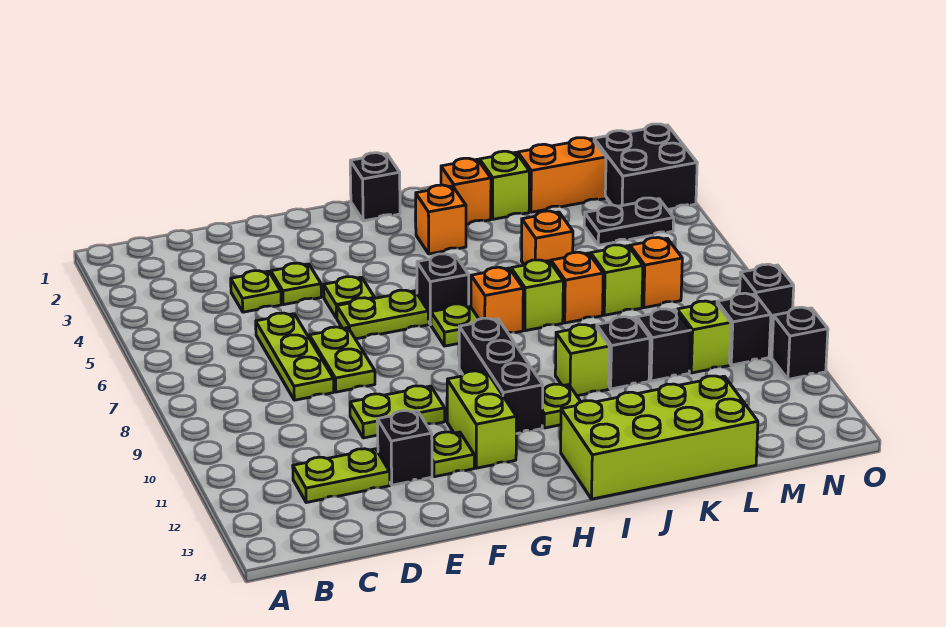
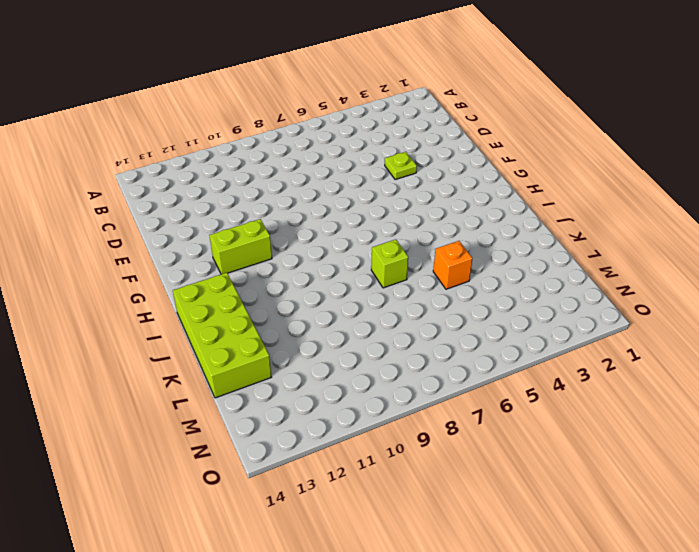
none -> lime 1x2 plate [293,449,390,503]
none -> lime 1x1 plate [231,271,281,312]
none -> lime 1x3 plate [256,313,334,400]
none -> lime 1x2 plate [309,327,375,392]

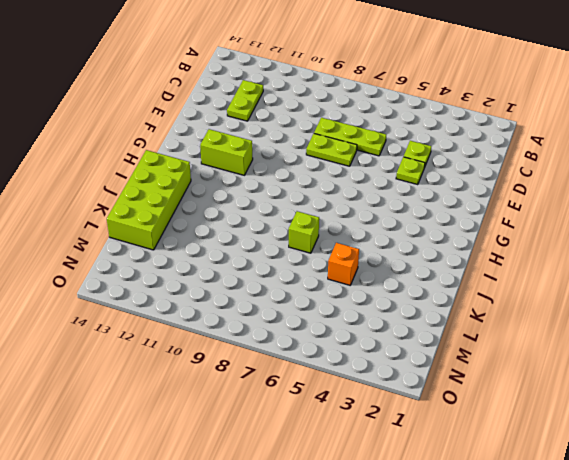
none -> lime 1x2 plate [350,386,445,438]
none -> black 1x1 brick [377,411,432,485]
none -> lime 1x1 plate [324,277,374,318]
none -> lime 1x2 plate [337,290,429,339]

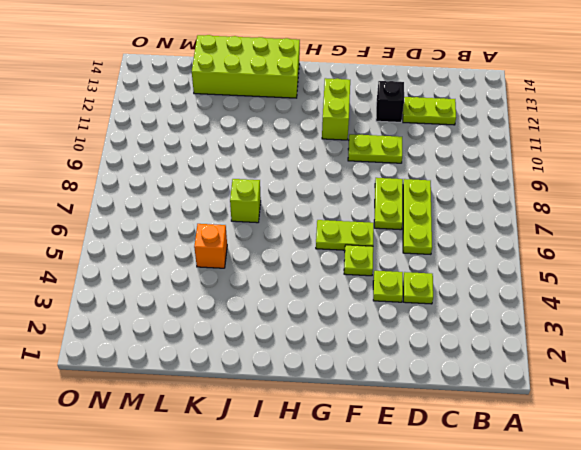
none -> lime 1x1 plate [432,432,474,477]
none -> black 1x1 brick [350,153,400,221]
none -> black 1x1 brick [417,254,469,325]
none -> lime 1x1 plate [431,304,479,346]

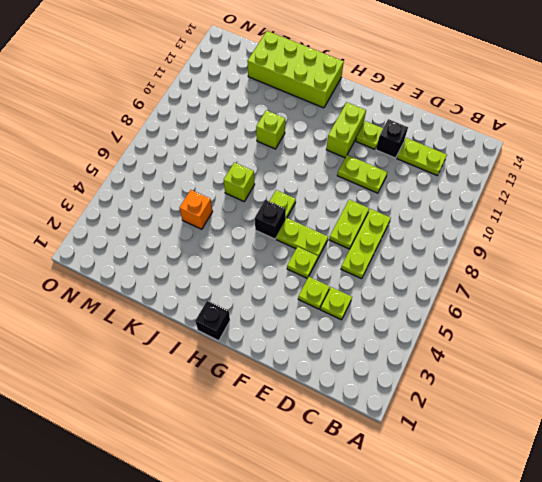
none -> black 1x3 brick [459,318,543,434]
none -> orange 1x1 brick [416,185,466,254]
none -> orange 1x1 brick [471,267,523,333]
none -> lime 1x1 plate [542,384,581,428]

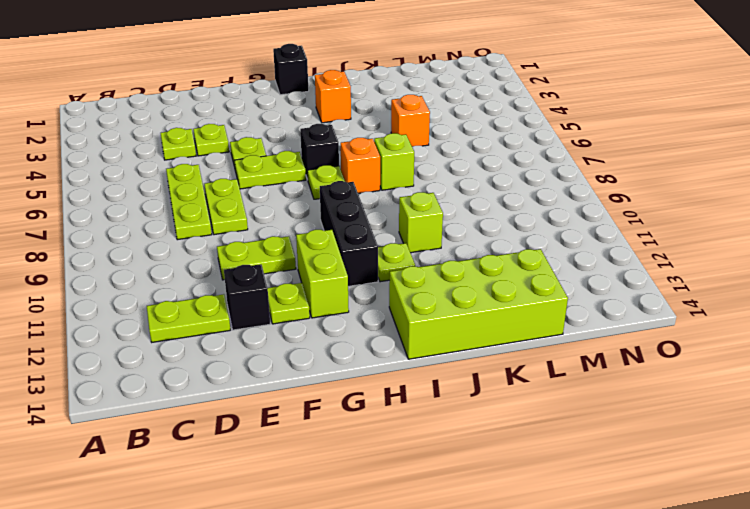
none -> orange 1x1 brick [441,158,491,224]
none -> lime 1x1 brick [480,151,529,219]
none -> orange 1x1 brick [551,252,603,323]
none -> black 1x1 brick [597,317,650,389]

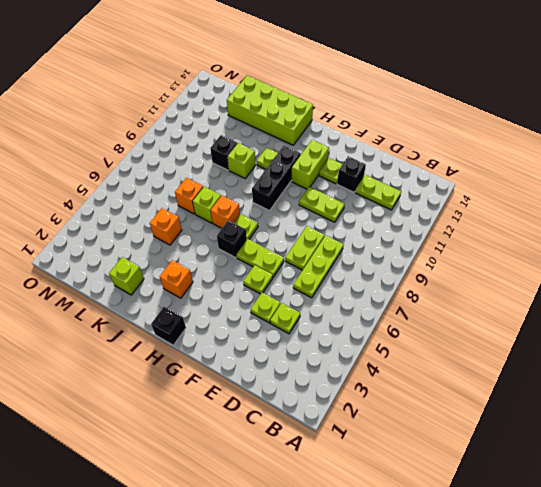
none -> orange 1x1 brick [441,158,491,224]
none -> orange 1x2 brick [518,138,606,212]
none -> lime 1x1 brick [591,245,643,315]
none -> black 1x1 brick [637,309,691,381]

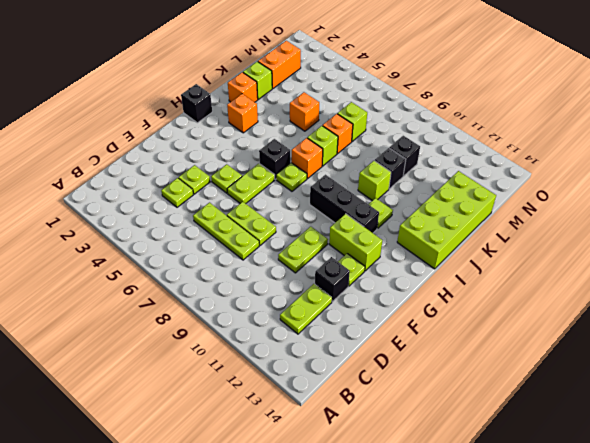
none -> black 1x2 plate [584,198,674,245]
none -> orange 1x1 brick [630,237,682,308]
none -> lime 1x1 brick [677,301,731,373]
none -> black 2x2 brick [594,124,697,210]

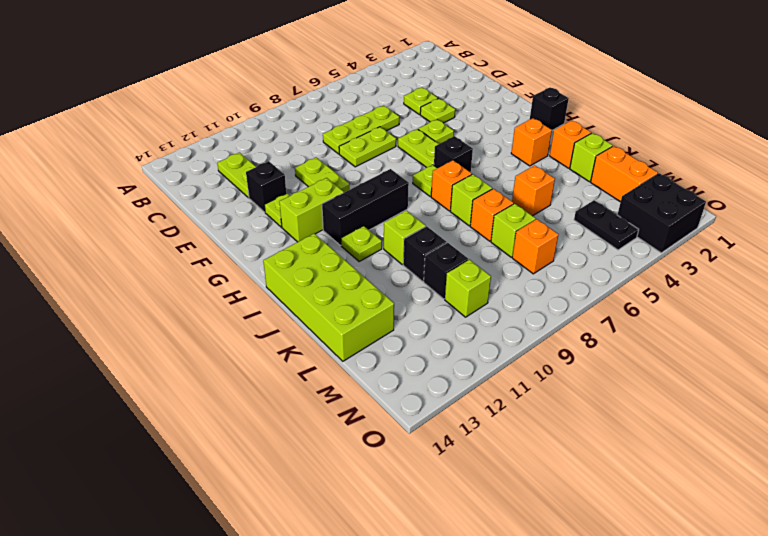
none -> black 1x1 brick [717,293,771,365]
none -> black 1x1 brick [740,264,794,332]
none -> black 1x1 brick [772,307,828,379]

